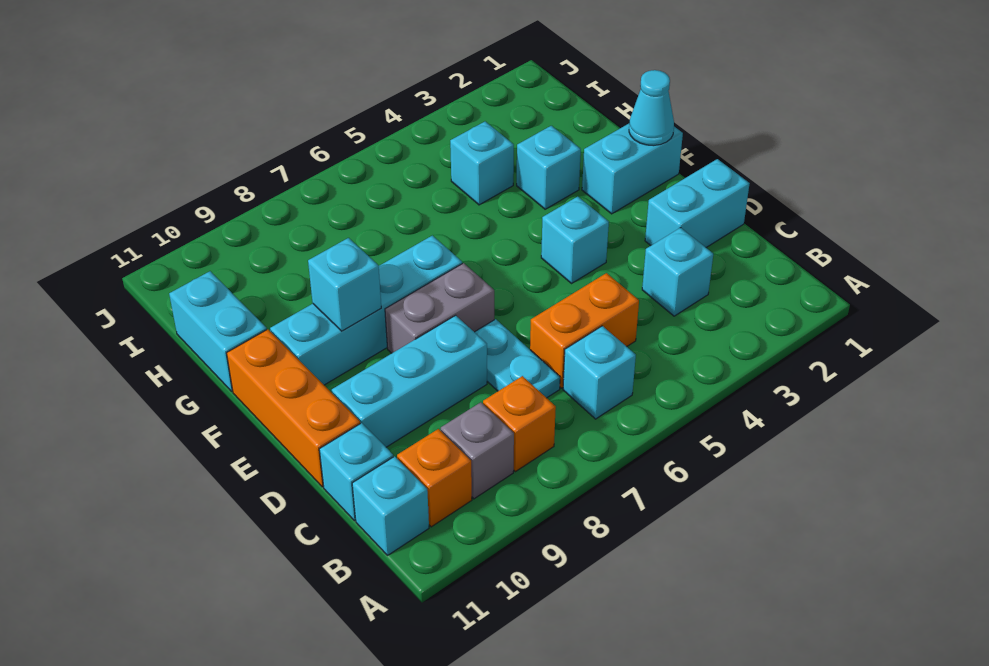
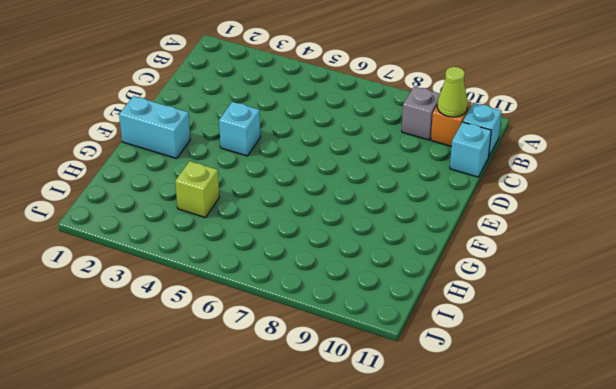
lime 1x1 cone [437,67,468,117] -> none
lime 1x1 brick [175,161,219,218] -> cyan 1x1 brick [450,121,514,205]
none -> cyan 1x1 brick [563,326,636,419]
none -> orange 1x1 brick [483,376,556,472]
none -> cyan 1x1 brick [642,228,713,316]

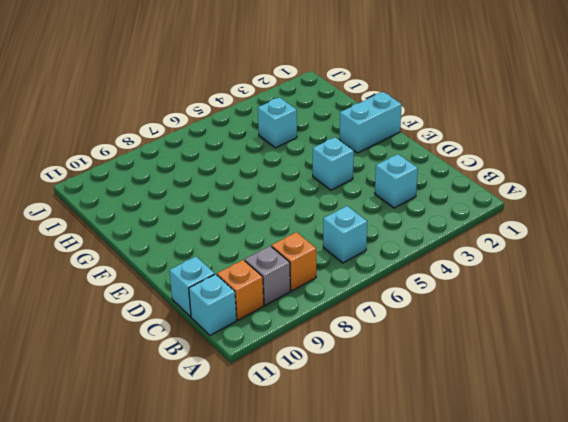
none -> orange 1x2 brick [530,273,639,388]
none -> cyan 1x2 plate [475,319,560,398]
none -> cyan 1x2 brick [645,159,750,247]

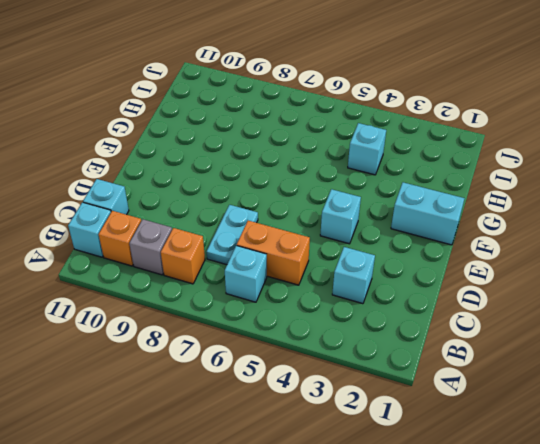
none -> cyan 1x2 brick [645,159,750,247]
none -> cyan 1x3 brick [332,315,487,447]
none -> orange 1x3 brick [227,329,360,487]

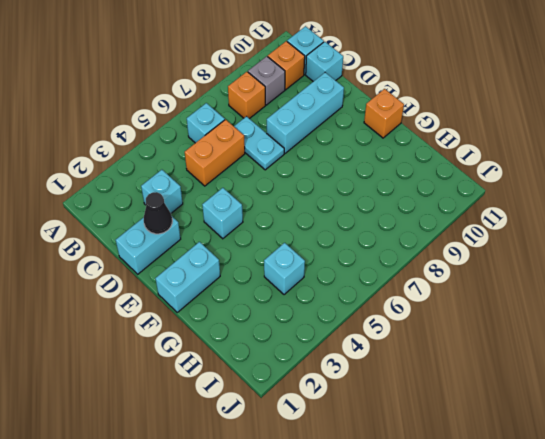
black 1x1 cone [144,192,172,234] -> none
orange 1x1 brick [364,89,404,138] -> orange 1x3 brick [227,329,360,487]
none -> grey 1x2 brick [385,263,494,353]
none -> cyan 1x4 brick [270,236,462,385]
none -> cyan 1x1 brick [517,126,581,209]

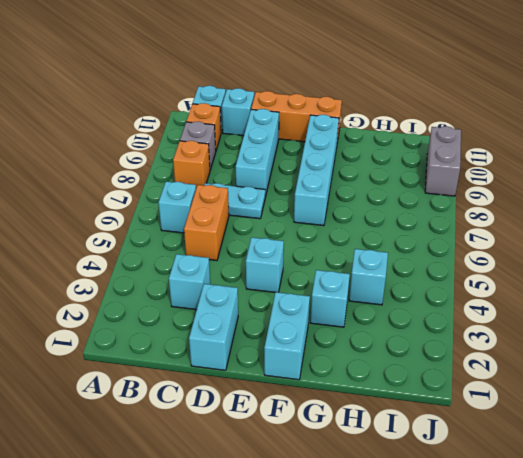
grey 1x2 brick [425,126,461,196] -> grey 1x2 brick moved to [385,263,494,353]
none -> cyan 1x2 brick [169,271,267,391]
none -> cyan 1x1 cone [629,70,674,146]
none -> cyan 1x1 brick [308,238,381,331]

